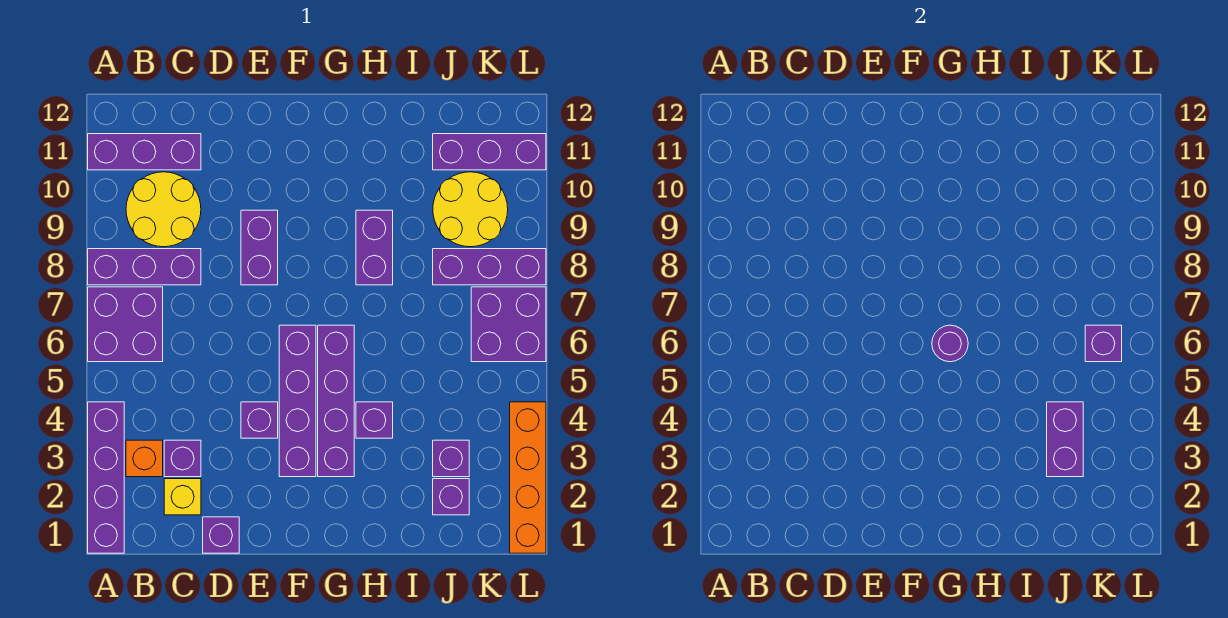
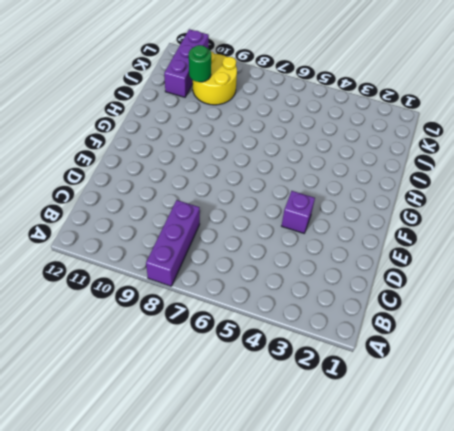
green 1x1 round brick [189,45,211,82] -> none
none -> purple 1x4 brick [88,402,124,553]
none -> purple 2x2 brick [88,287,163,362]
none -> purple 1x3 brick [88,134,201,170]

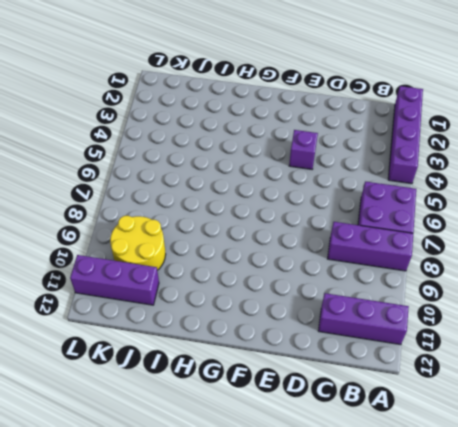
none -> orange 1x1 brick [126,440,163,477]
none -> yellow 2x2 round brick [126,172,201,247]
none -> yellow 1x1 brick [164,479,201,515]

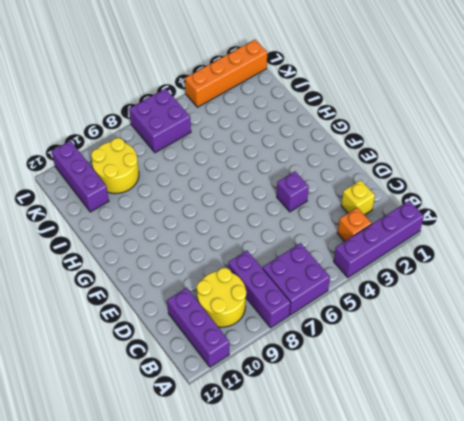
none -> purple 1x1 brick [164,440,201,477]
none -> purple 1x1 brick [203,517,239,553]
none -> purple 1x2 brick [241,210,278,285]

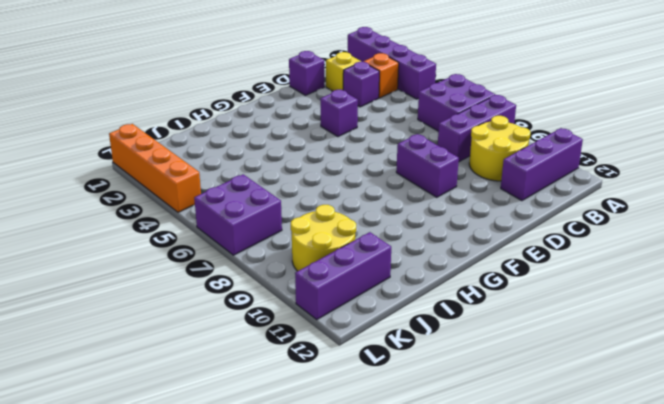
none -> purple 1x4 brick [279,325,316,477]
none -> purple 1x4 brick [318,325,354,477]
none -> purple 1x1 brick [356,402,393,438]

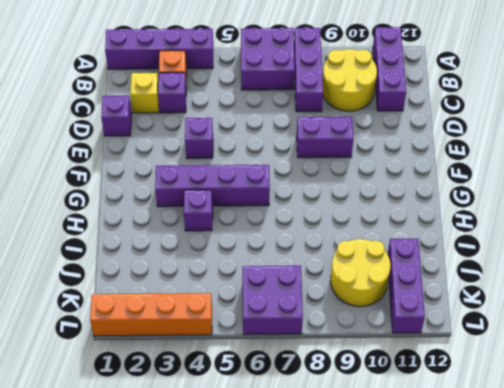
none -> purple 1x4 brick [279,325,316,477]
none -> purple 1x2 brick [356,210,393,285]
none -> purple 1x1 brick [433,479,469,515]

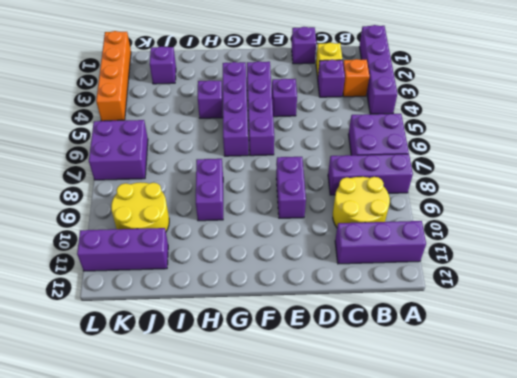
none -> purple 1x1 brick [433,440,469,477]
none -> purple 1x3 brick [433,249,546,285]
none -> purple 1x1 round brick [932,325,968,362]

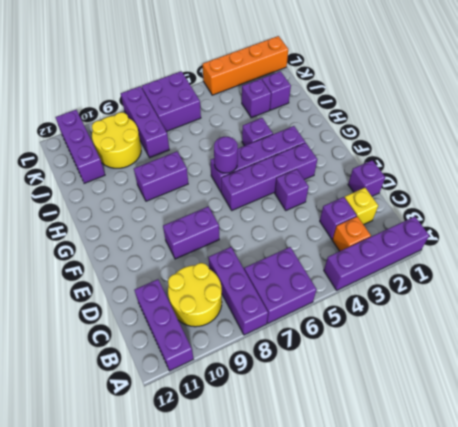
none -> purple 1x2 brick [1047,402,1083,477]
none -> purple 1x1 brick [1085,325,1122,362]

